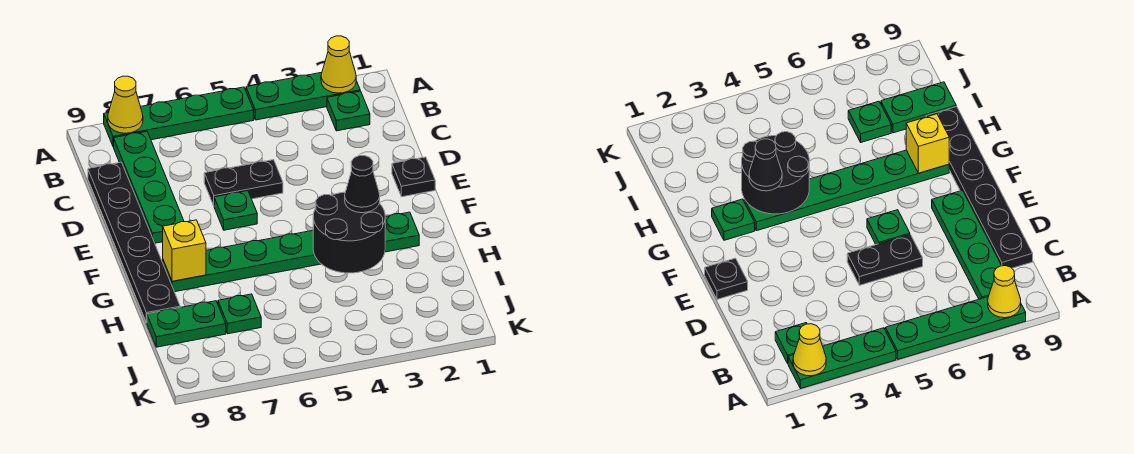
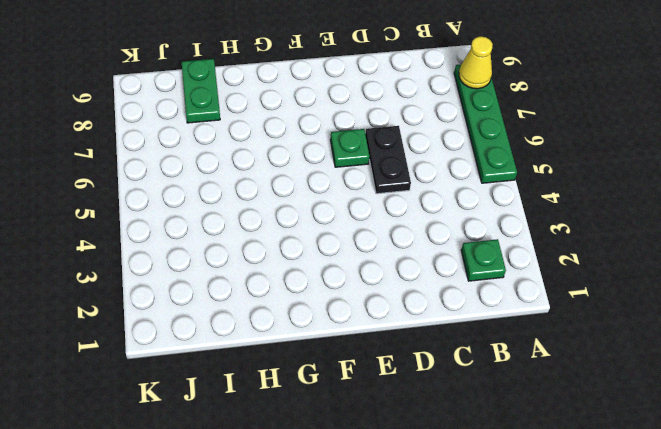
none -> green 1x3 plate [246,72,360,120]
none -> green 1x4 plate [114,131,184,243]
none -> black 1x6 plate [88,162,180,323]

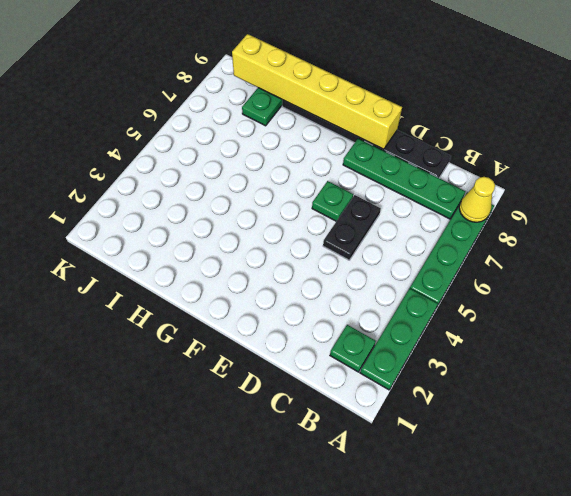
yellow 1x6 brick [232,34,402,149] -> none
none -> black 1x1 plate [392,157,435,197]
none -> green 1x1 plate [385,212,419,252]
none -> green 1x6 plate [163,230,321,292]

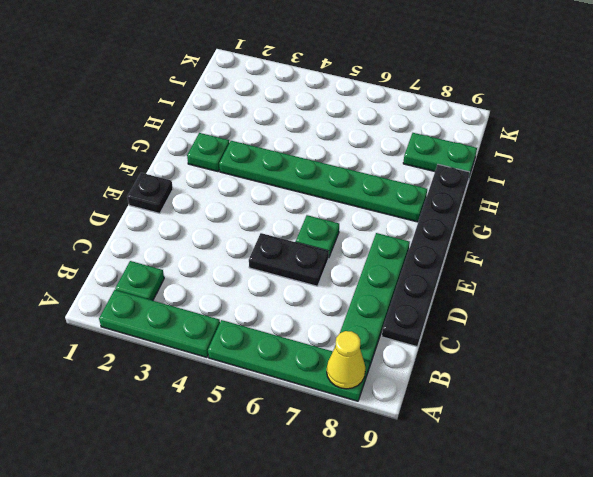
none -> green 1x1 plate [218,294,261,334]
none -> yellow 1x1 cone [321,36,356,93]
none -> black 2x2 round brick [313,192,385,273]

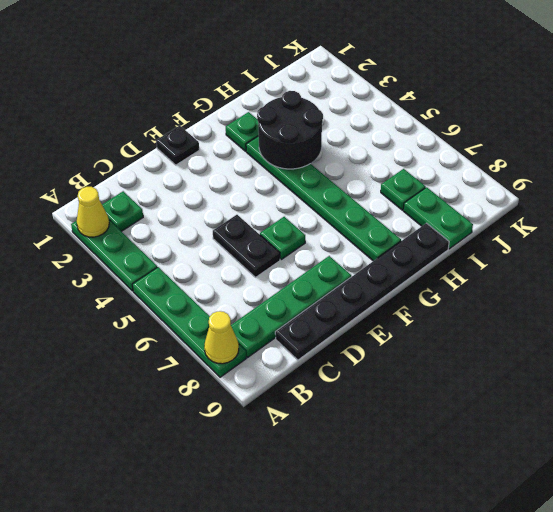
none -> yellow 1x1 brick [163,220,206,281]
none -> black 1x1 cone [345,156,380,213]

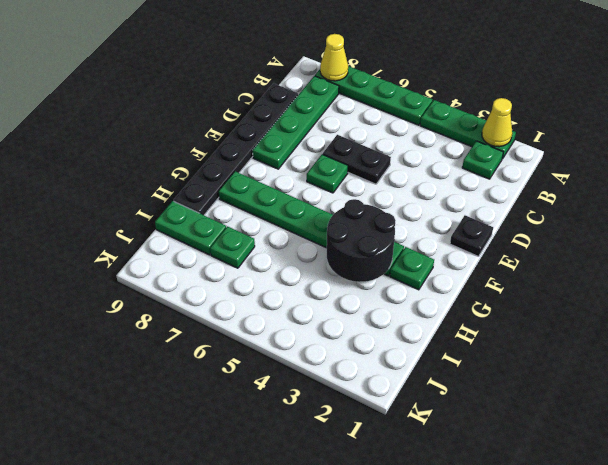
none -> yellow 1x1 brick [163,220,206,281]
none -> black 1x1 cone [345,156,380,213]

